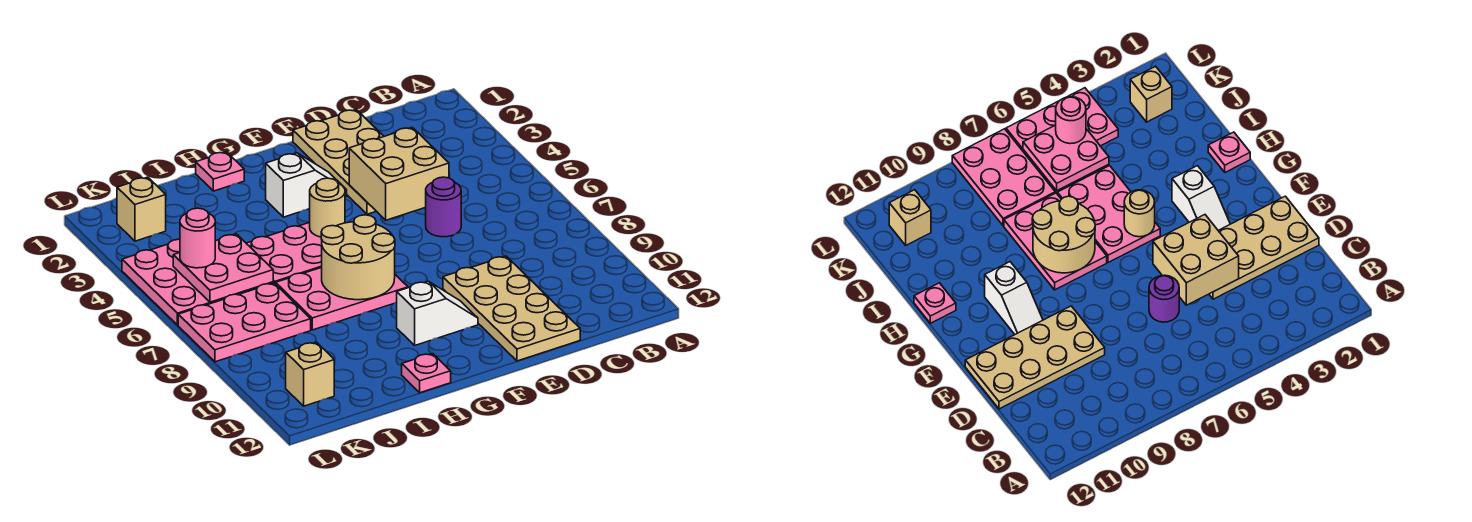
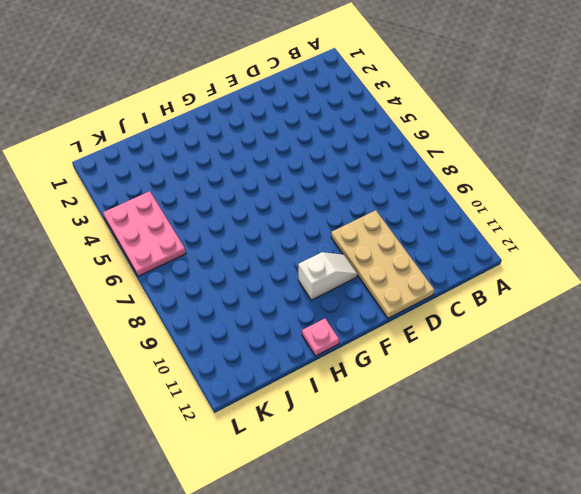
none -> tan 2x4 plate [293,110,384,214]
none -> purple 1x1 round brick [426,177,461,237]
none -> white 1x2 slope [266,153,347,217]

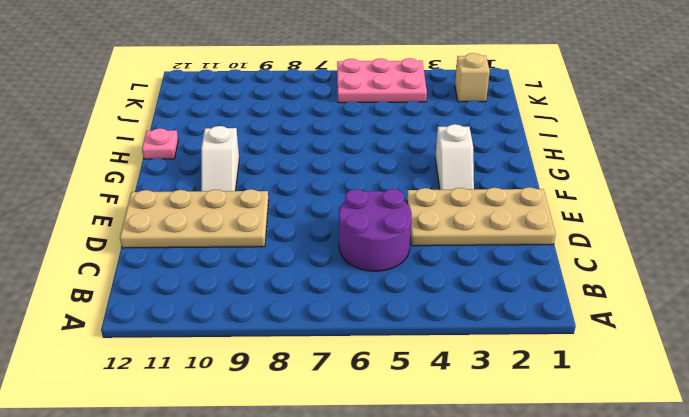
purple 2x2 round brick [339,189,412,271] -> purple 1x1 round brick [426,177,461,237]
none -> pink 2x3 plate [246,222,322,284]
none -> pink 2x3 plate [276,267,408,330]
none -> pink 1x1 plate [196,152,244,191]

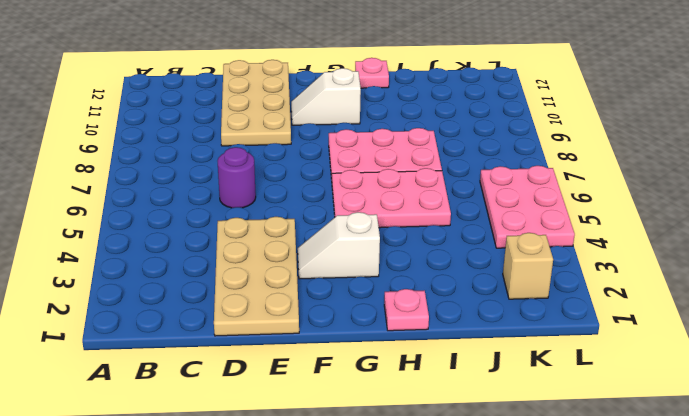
none -> pink 2x3 plate [178,283,311,362]
none -> tan 1x1 brick [286,342,334,406]
none -> tan 2x2 brick [349,127,449,220]

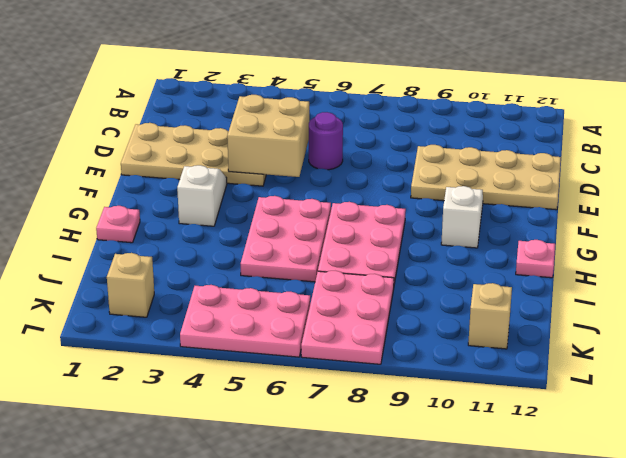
none -> tan 1x1 round brick [310,178,345,237]
none -> tan 2x2 round brick [321,215,395,300]
none -> pink 2x2 plate [173,234,273,302]

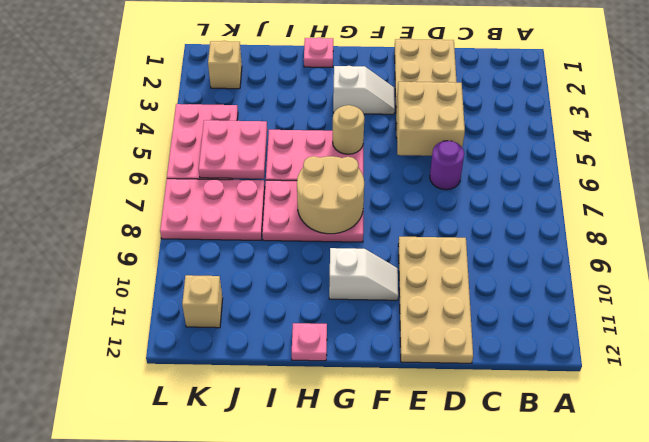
none -> pink 1x1 round brick [180,208,215,268]

